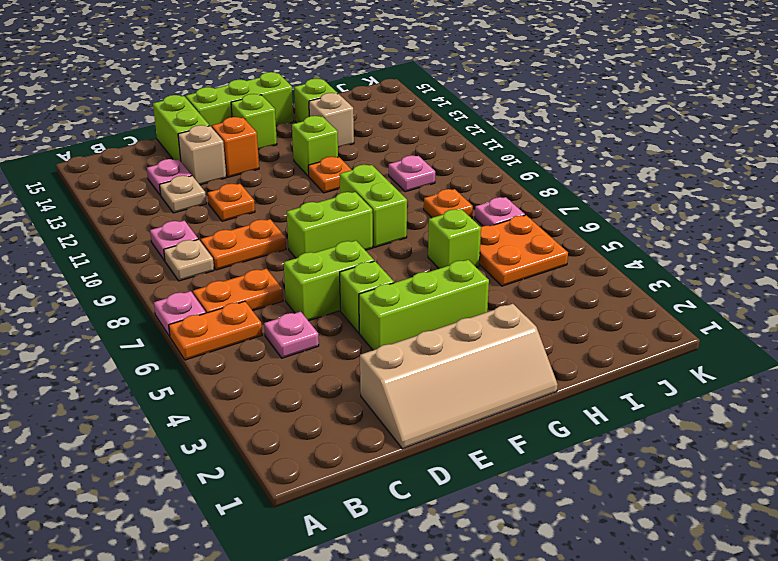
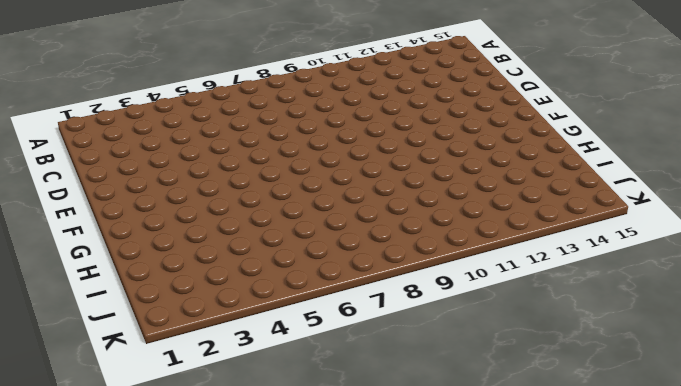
none -> orange 1x2 plate [169,301,262,360]
none -> pink 1x1 plate [154,291,206,336]
none -> orange 1x2 plate [193,269,283,313]
none -> tan 1x1 plate [164,239,214,281]

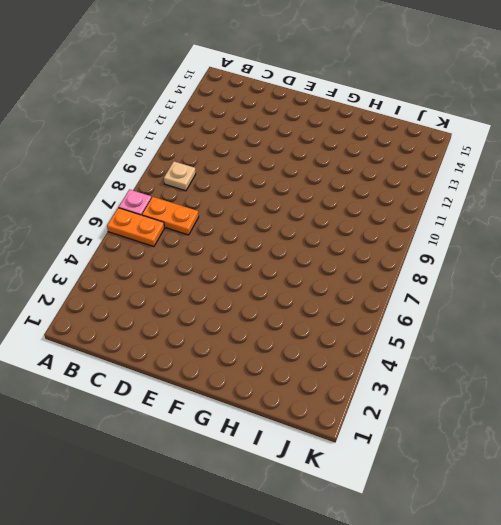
none -> pink 1x1 plate [150,221,198,261]
none -> pink 1x1 plate [264,312,319,358]
none -> orange 1x2 plate [201,219,286,270]
none -> tan 1x1 plate [160,176,206,213]

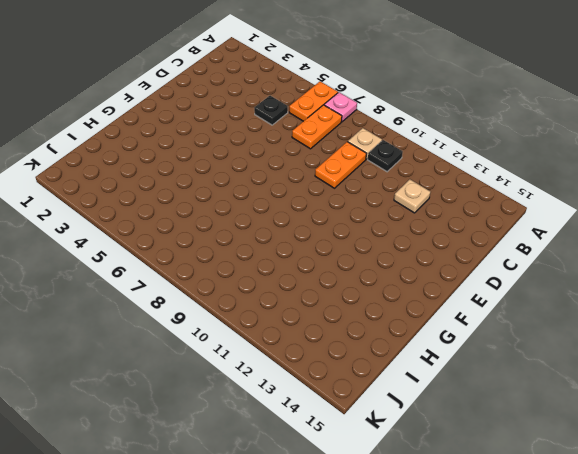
black 1x1 plate [368,140,403,172] -> pink 1x1 plate [150,221,198,261]
black 1x1 plate [254,96,288,125] -> pink 1x1 plate [264,312,319,358]
none -> pink 1x1 plate [147,159,192,195]
none -> tan 2x4 slope [360,304,558,449]
none -> lime 1x2 brick [284,241,374,321]
none -> orange 1x1 plate [208,184,255,221]

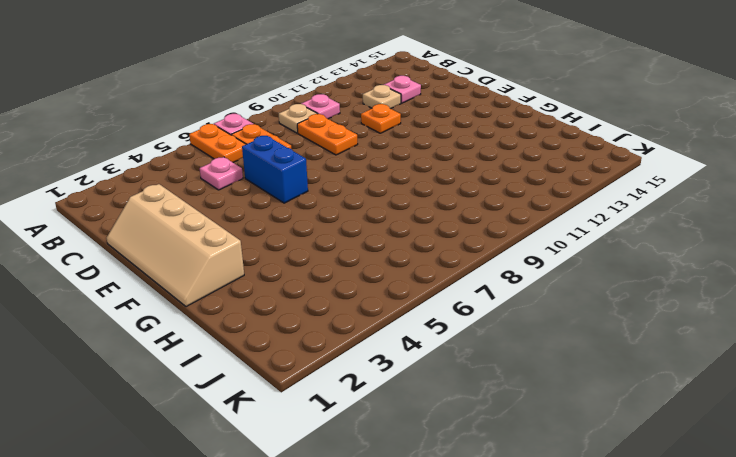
blue 1x2 brick [242,136,308,203] -> lime 1x2 brick [284,241,374,321]
none -> tan 1x1 brick [178,125,226,185]
none -> lime 1x2 brick [153,95,210,161]
none -> lime 1x3 brick [359,260,489,350]
none -> lime 1x1 brick [340,261,394,333]

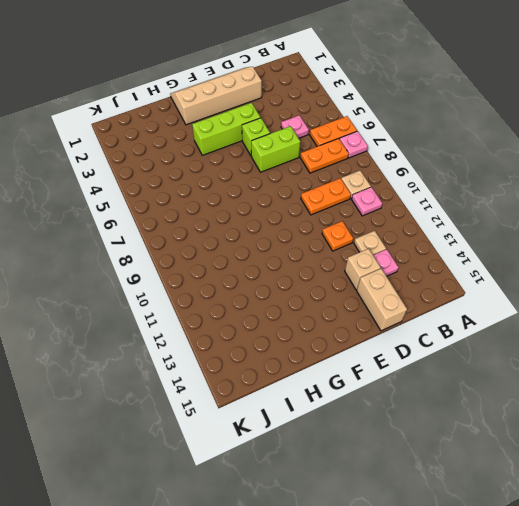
tan 1x2 brick [357,269,407,331] -> lime 1x2 brick [153,95,210,161]
none -> lime 1x2 brick [287,192,373,258]
none -> orange 1x1 brick [212,117,259,177]
none -> lime 1x3 brick [186,72,294,127]
none -> lime 1x1 brick [231,94,277,150]

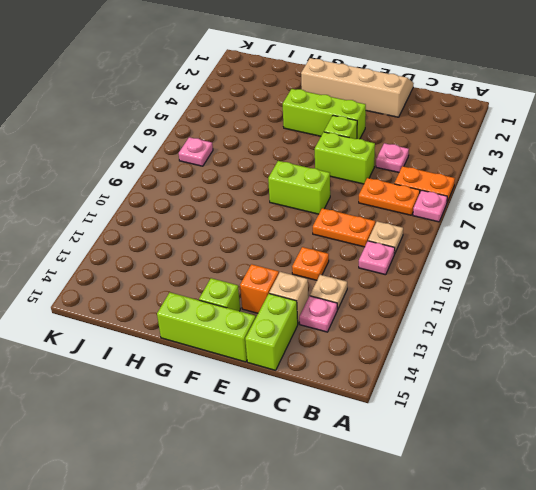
none -> lime 1x2 brick [340,165,407,247]
none -> orange 1x1 plate [308,157,351,193]
none -> lime 1x1 brick [292,116,338,176]
none -> lime 1x1 brick [428,209,481,269]

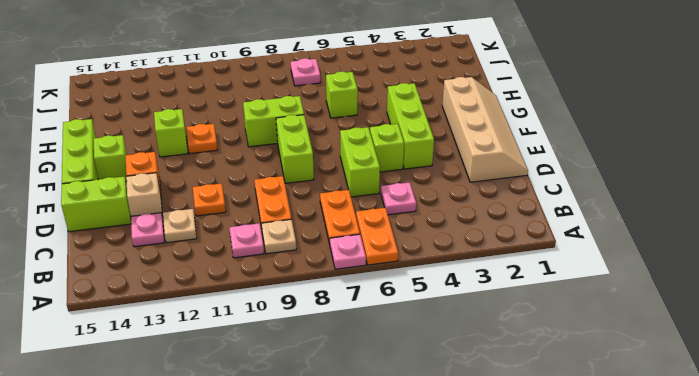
none -> tan 1x1 brick [309,93,354,147]
none -> lime 1x1 brick [294,79,338,123]
none -> orange 2x2 plate [479,215,568,286]
none -> orange 1x1 plate [424,189,473,218]

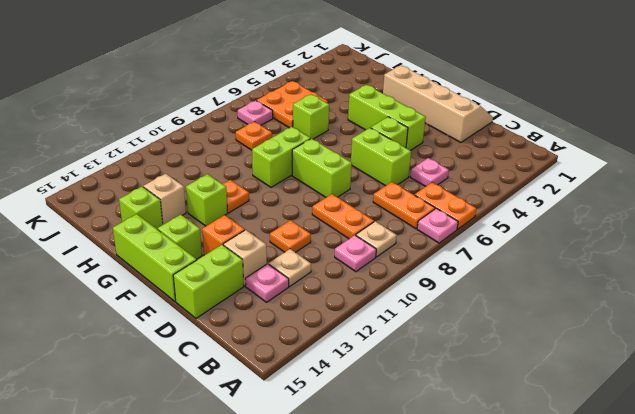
none -> pink 1x1 plate [389,155,435,192]

